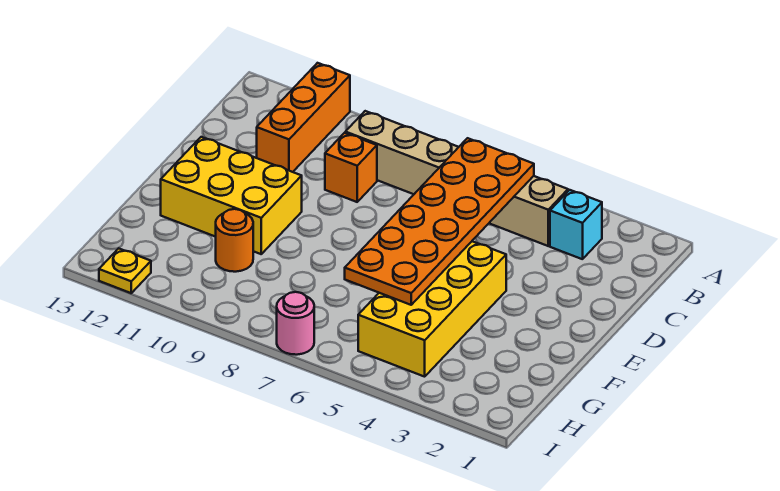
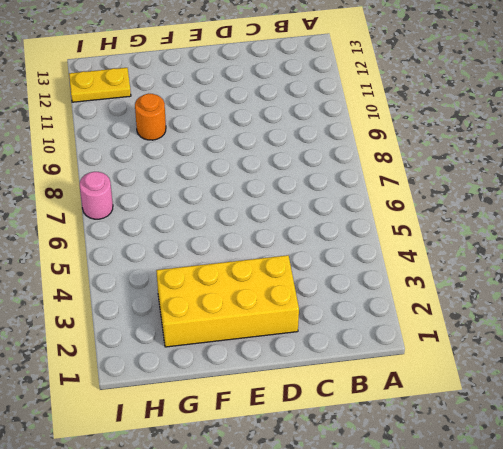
yellow 2x4 brick [156,255,299,347] -> yellow 2x4 brick moved to [358,241,506,377]
yellow 1x2 plate [69,68,131,102] -> yellow 1x1 plate [99,248,151,293]
none -> orange 1x3 brick [257,63,350,172]
none -> cyan 1x1 brick [550,190,602,259]

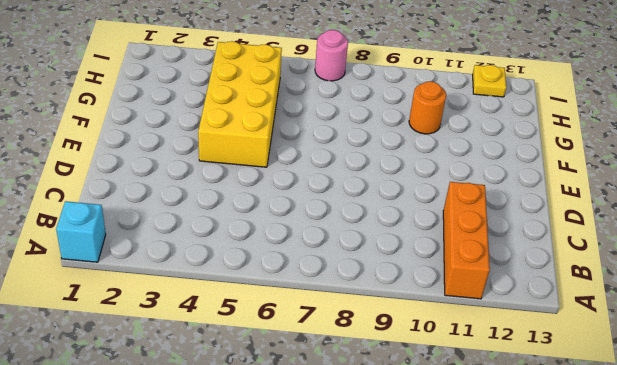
cyan 1x1 brick [56,201,106,262] -> cyan 1x1 brick moved to [550,190,602,259]
none -> tan 1x6 brick [345,111,568,246]
none -> orange 1x1 brick [325,133,377,202]

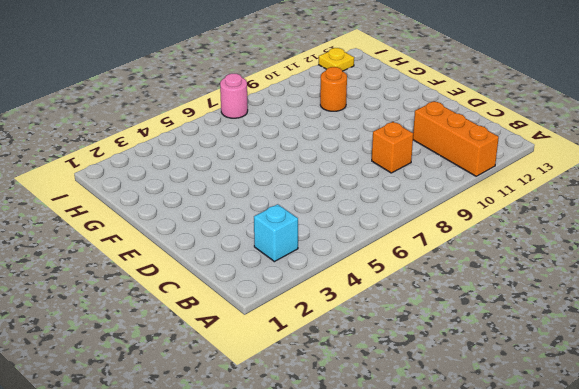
none -> tan 1x6 brick [345,111,568,246]
none -> yellow 2x4 brick [358,241,506,377]

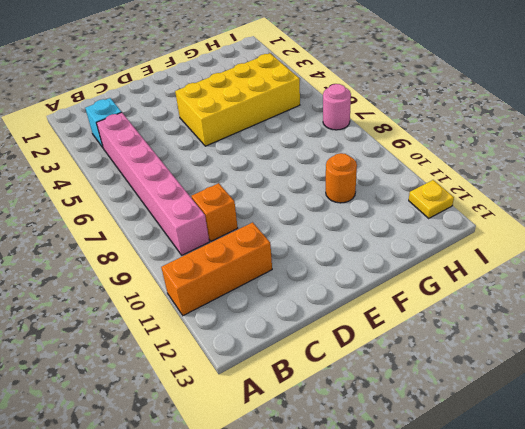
pink 1x6 brick [97,112,209,255] -> tan 1x6 brick [345,111,568,246]
none -> yellow 2x3 brick [161,137,302,254]
none -> orange 2x6 plate [345,138,534,305]

